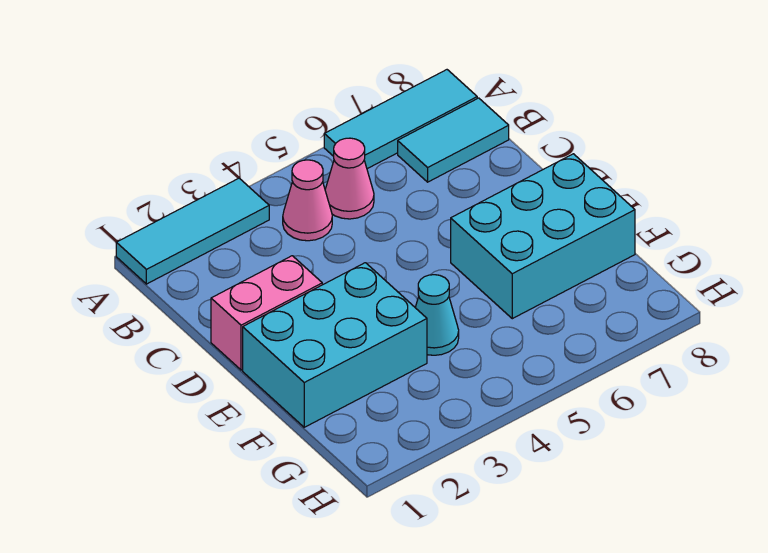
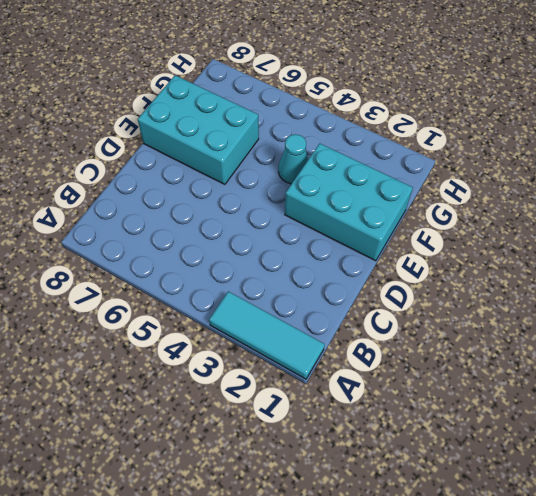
none -> cyan 1x3 tile [324,70,477,169]
none -> pink 1x1 cone [283,160,332,241]

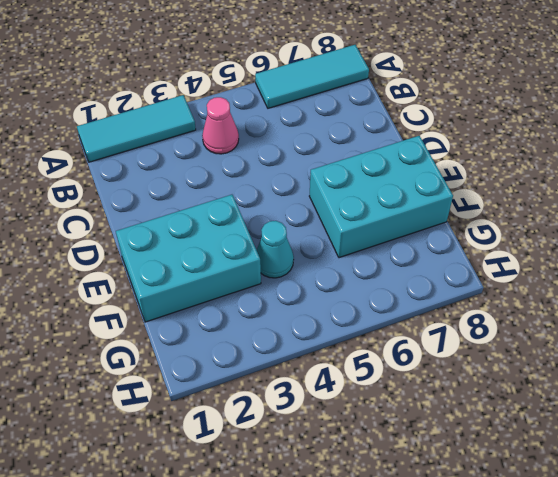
none -> pink 1x1 cone [325,138,374,219]
none -> cyan 1x2 tile [398,98,509,182]

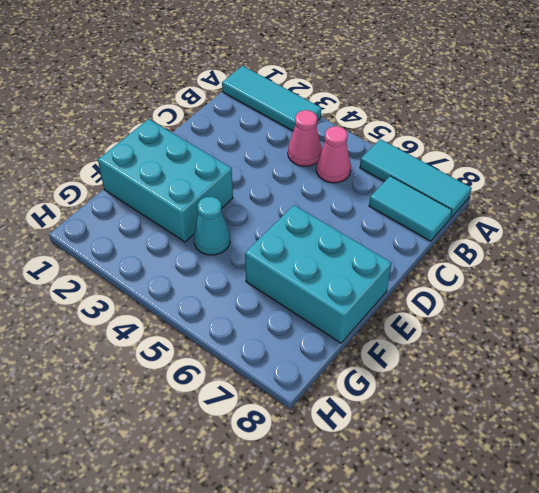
none -> pink 1x2 brick [211,256,322,370]

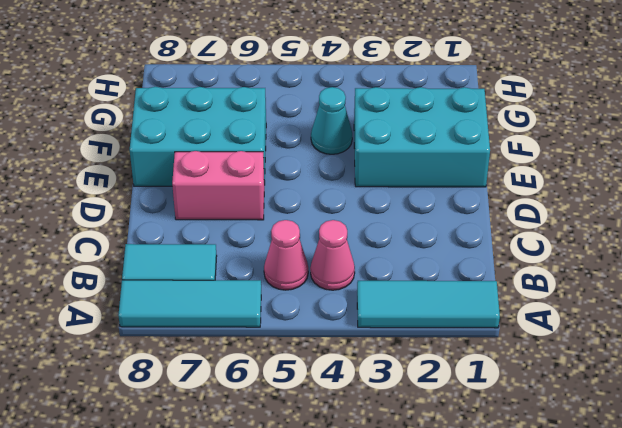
pink 1x2 brick [172,151,264,220] -> pink 1x2 brick moved to [211,256,322,370]

